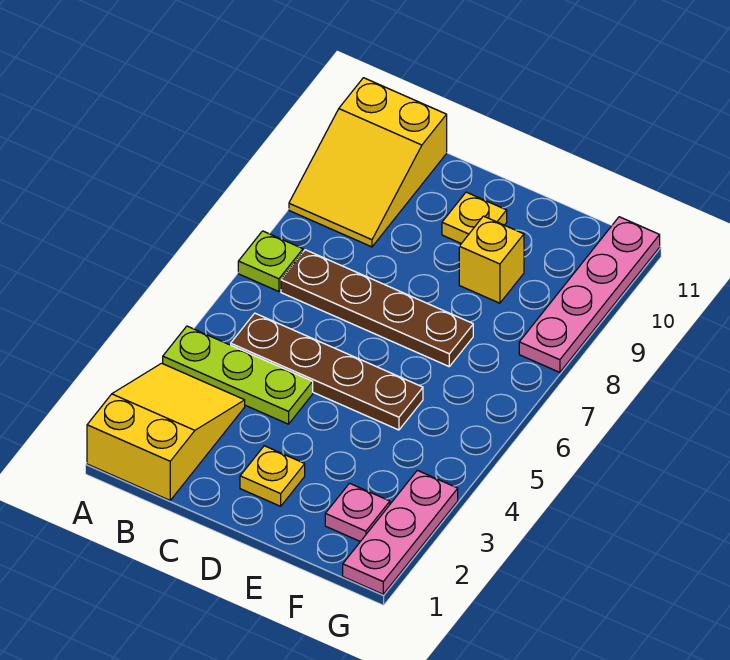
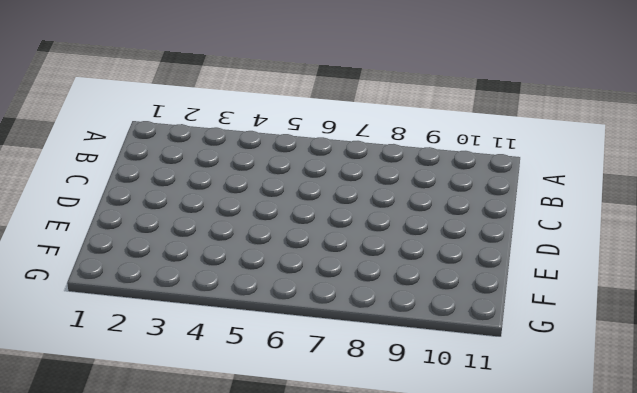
none -> yellow 2x3 slope [87,363,245,500]
none -> lime 1x3 plate [163,326,313,424]
none -> lime 1x1 plate [238,231,303,292]

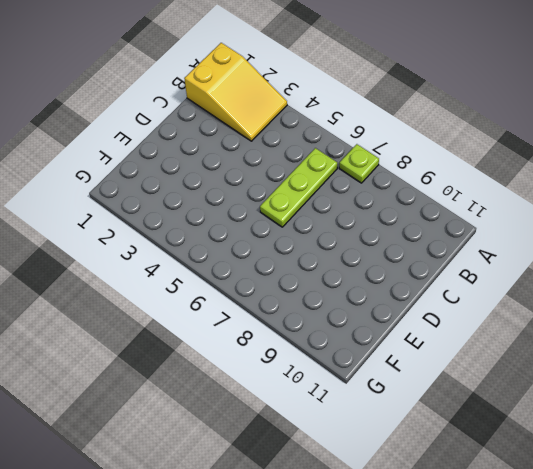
lime 1x3 plate [260,148,337,227] -> lime 1x3 plate moved to [163,326,313,424]
none -> yellow 2x3 slope [289,78,447,247]
none -> brown 1x4 plate [231,313,423,430]
none -> brown 1x4 plate [281,250,473,366]

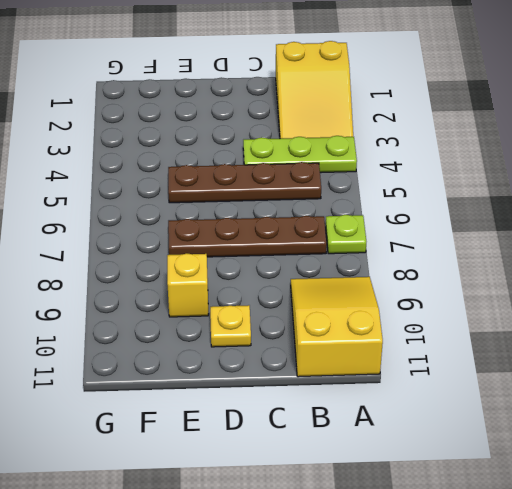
none -> yellow 1x1 plate [240,446,305,506]
none -> pink 1x1 plate [325,483,390,542]
none -> pink 1x3 plate [343,470,458,594]

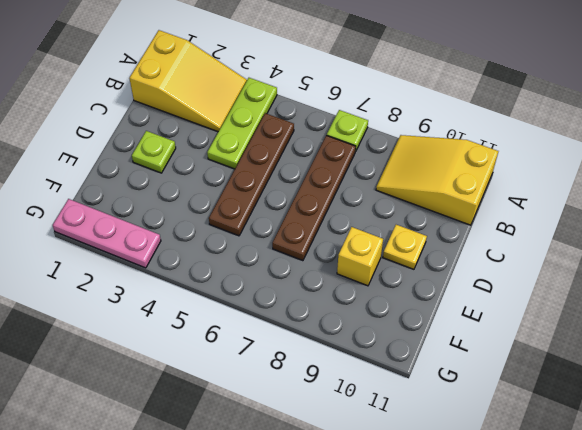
lime 1x1 plate [132,131,176,173] -> yellow 1x1 plate [240,446,305,506]
none -> pink 1x1 plate [325,483,390,542]
none -> pink 1x4 plate [519,217,660,372]

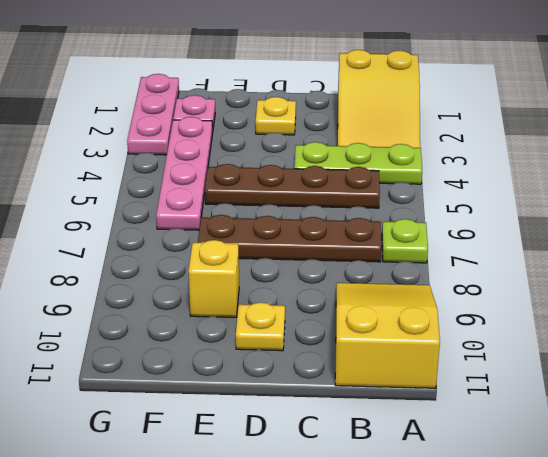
pink 1x4 plate [156,117,213,230] -> pink 1x4 plate moved to [519,217,660,372]

